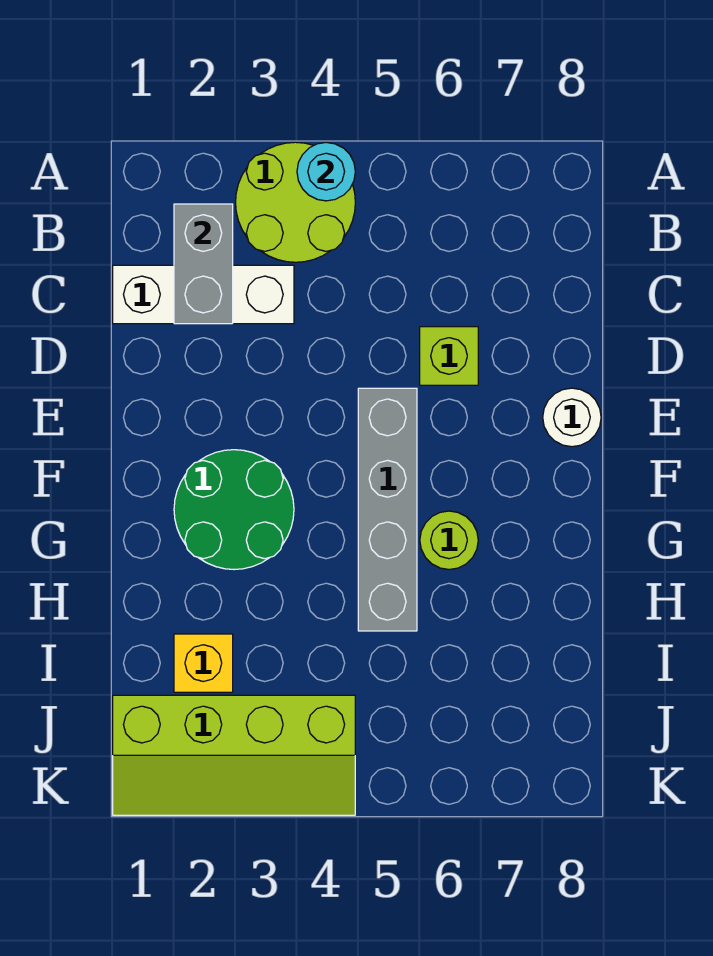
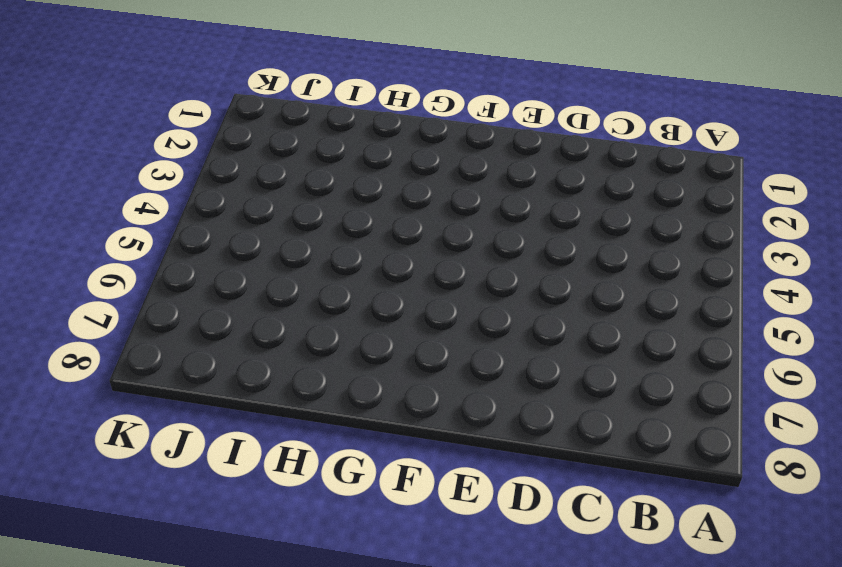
none -> lime 2x2 round brick [236,142,355,262]
none -> white 1x3 brick [113,265,294,324]

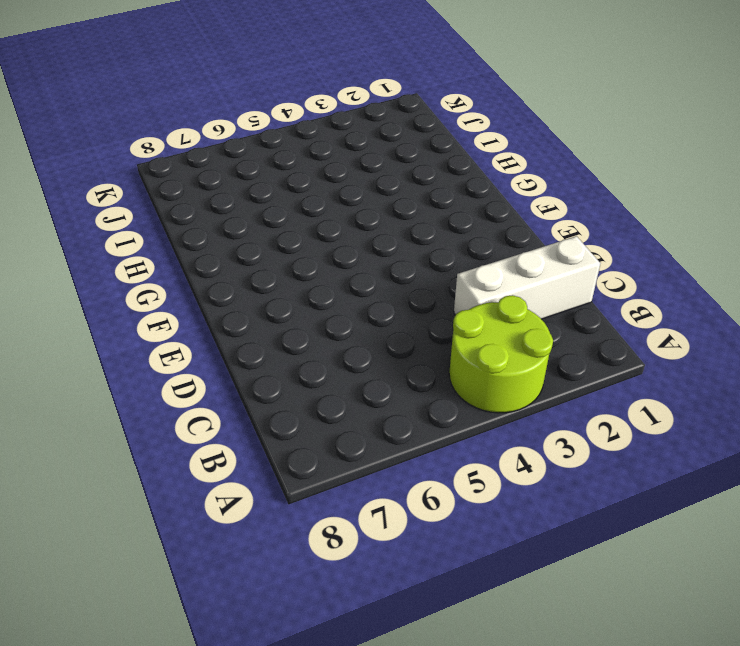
none -> lime 1x1 brick [420,327,478,385]
none -> grey 1x4 brick [358,388,417,631]

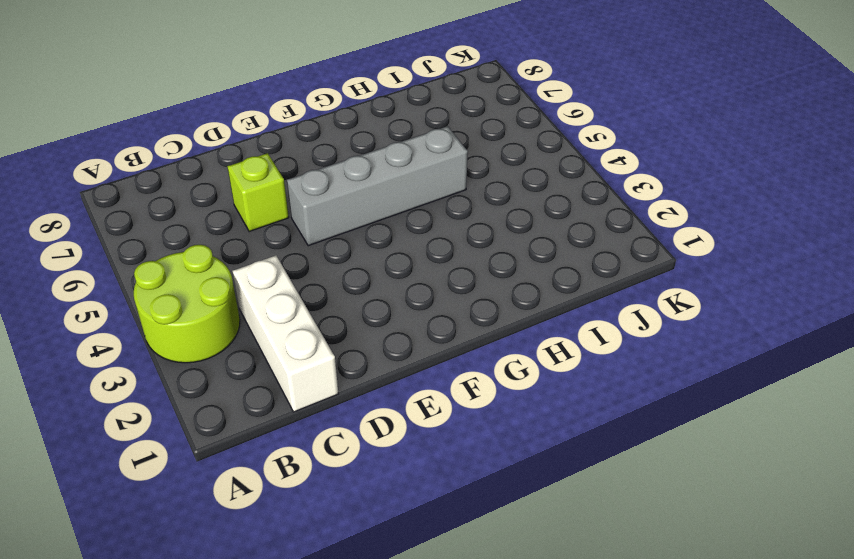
none -> white 1x1 round brick [543,388,601,447]
none -> green 2x2 round brick [174,450,294,570]

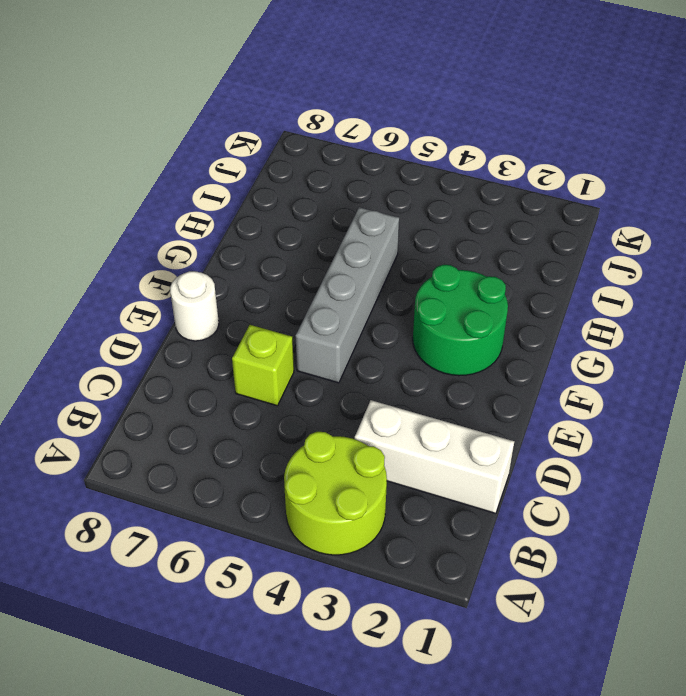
none -> lime 1x1 round brick [420,511,478,569]
none -> yellow 1x1 brick [174,634,233,692]

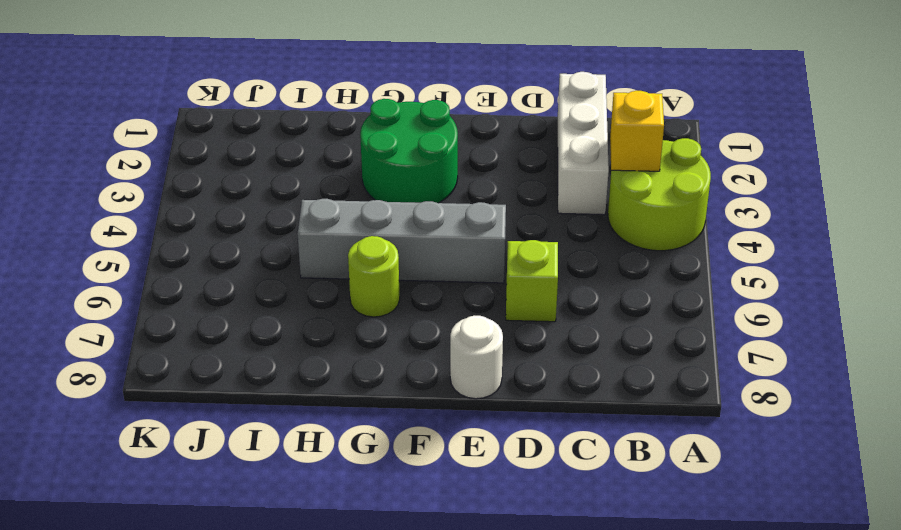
yellow 1x1 brick [610,91,664,171] -> yellow 1x1 brick moved to [174,634,233,692]
none -> lime 2x4 slope [113,695,355,815]
none -> cyan 1x1 round brick [297,142,355,201]

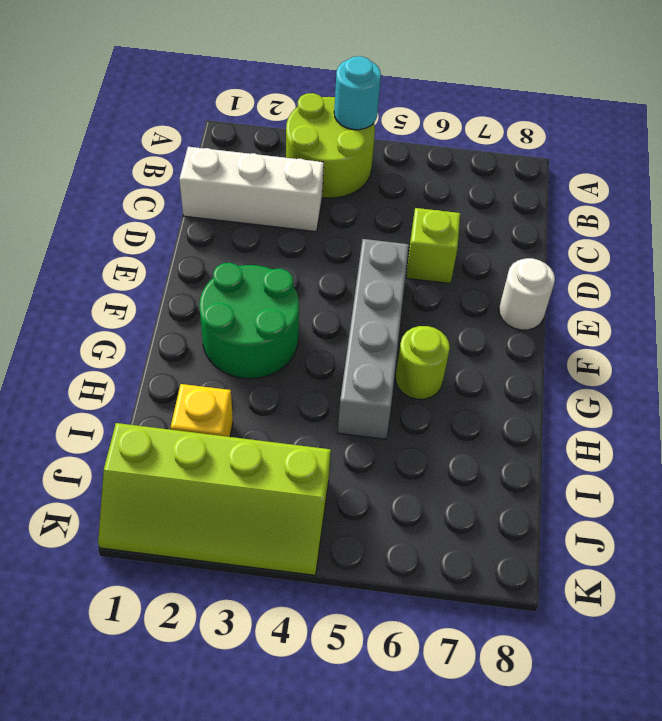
none -> grey 1x2 brick [174,204,233,324]

